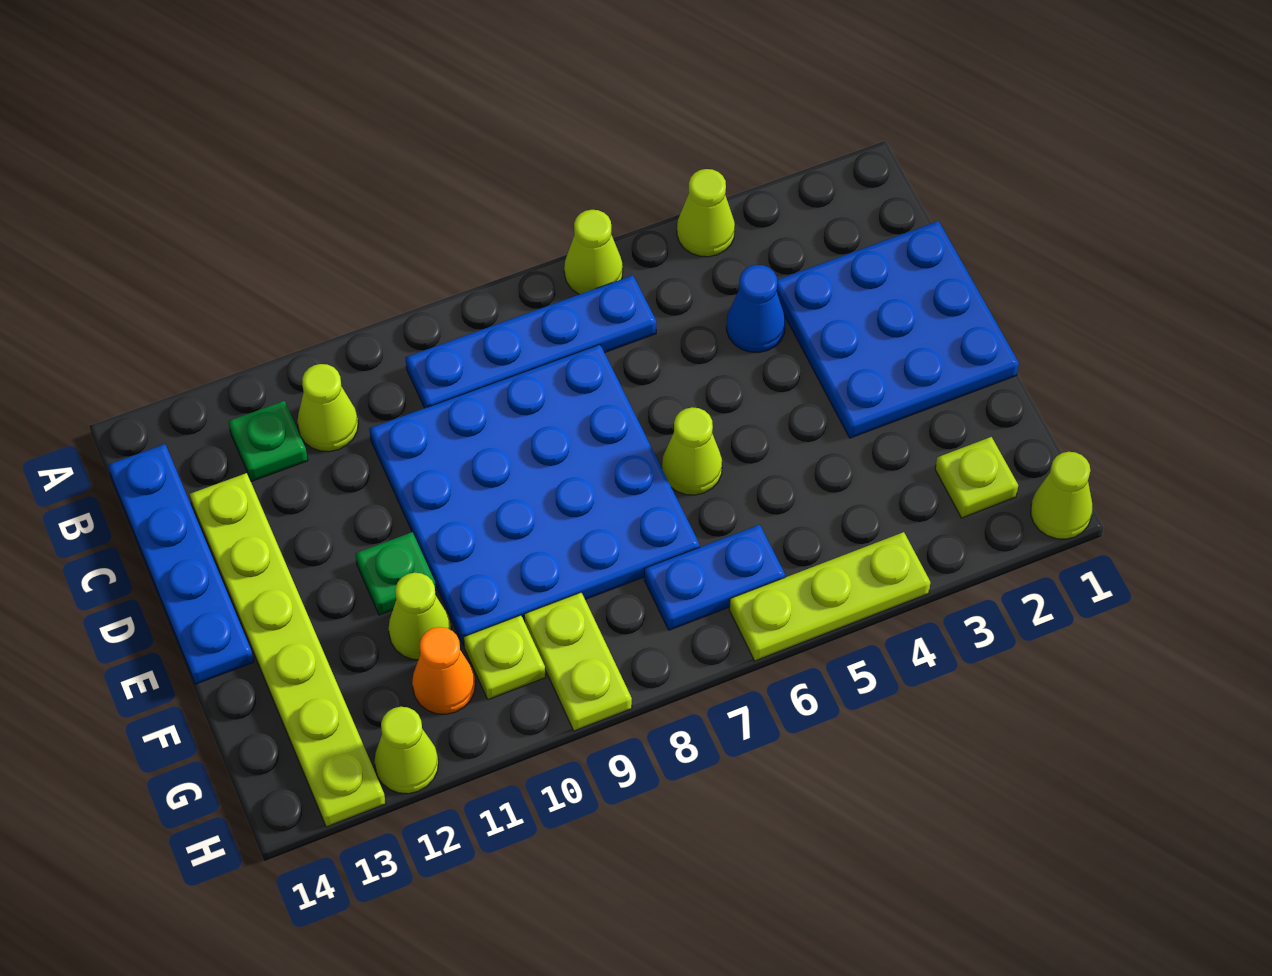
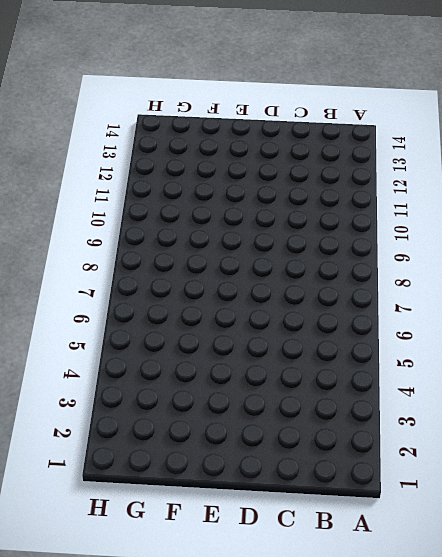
none -> lime 1x1 cone [677,169,735,257]
none -> lime 1x1 cone [564,210,623,294]
none -> blue 1x4 plate [405,275,656,408]

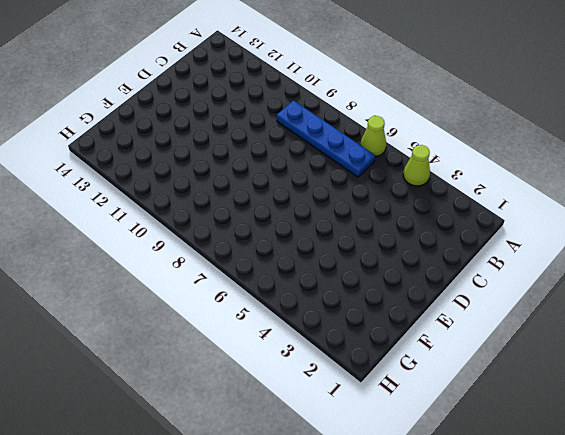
none -> lime 1x1 cone [297,364,358,452]
none -> green 1x1 plate [228,401,308,481]
none -> blue 1x4 plate [108,444,254,684]

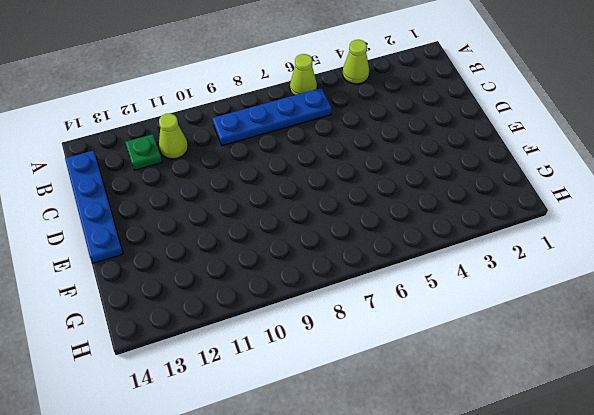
none -> blue 3x3 plate [776,221,1019,438]
none -> blue 1x1 cone [726,265,785,353]
none -> blue 4x4 plate [369,345,700,646]

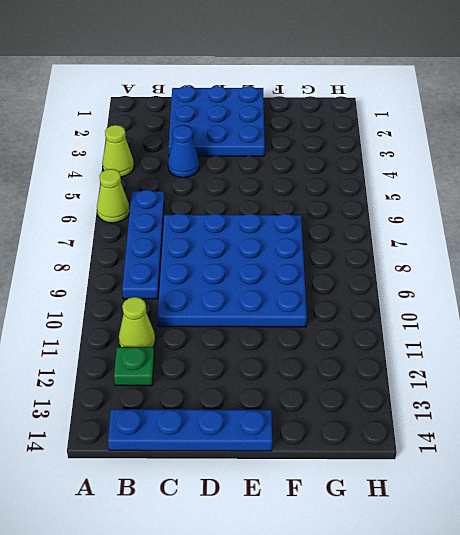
none -> lime 1x6 plate [190,473,386,827]
none -> lime 1x1 cone [662,407,722,495]
none -> green 1x1 plate [355,532,436,615]

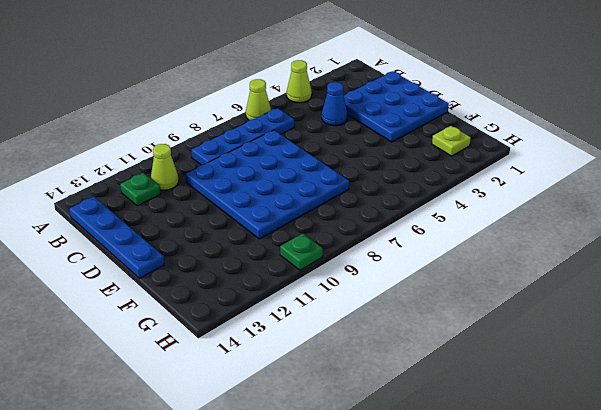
green 1x1 plate [280,233,323,270] -> green 1x1 plate moved to [355,532,436,615]
none -> lime 1x6 plate [190,473,386,827]
none -> lime 1x1 cone [662,407,722,495]
none -> lime 1x1 cone [388,573,451,660]

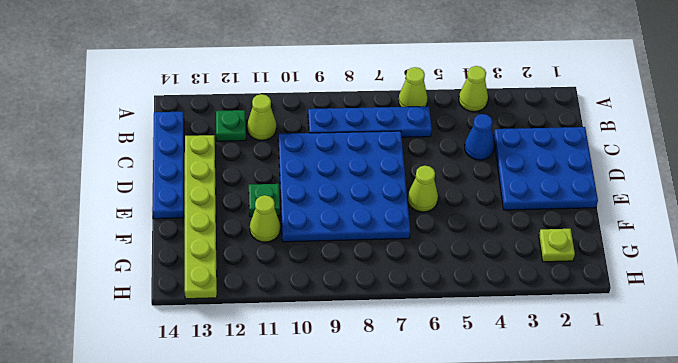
none -> blue 1x2 plate [644,525,785,630]
none -> lime 1x2 plate [524,592,632,731]
none -> lime 1x1 plate [463,615,546,700]

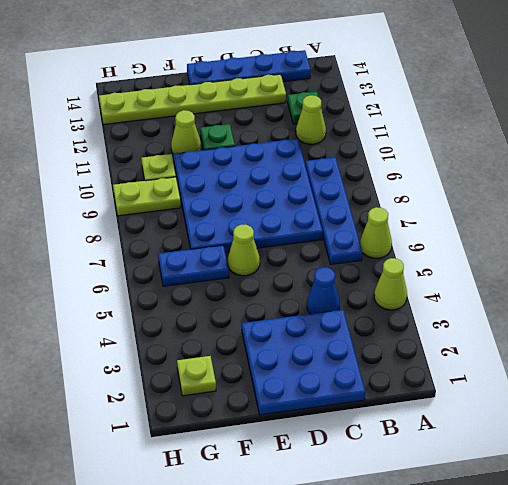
blue 1x2 plate [158,245,229,286] -> blue 1x2 plate turned to [644,525,785,630]
none -> orange 1x1 cone [412,627,475,714]
none -> lime 1x1 cone [1031,452,1092,539]
none -> lime 1x3 plate [729,532,931,661]

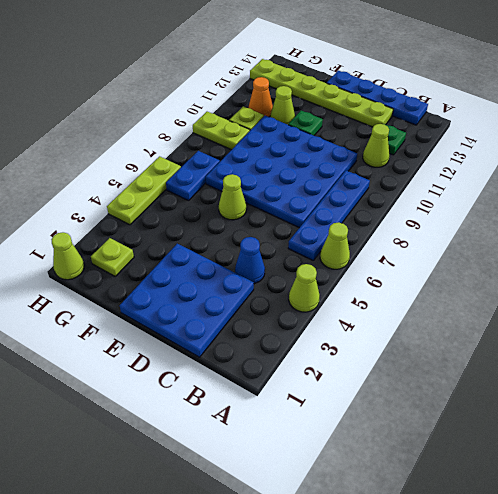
none -> lime 1x1 cone [374,707,438,794]

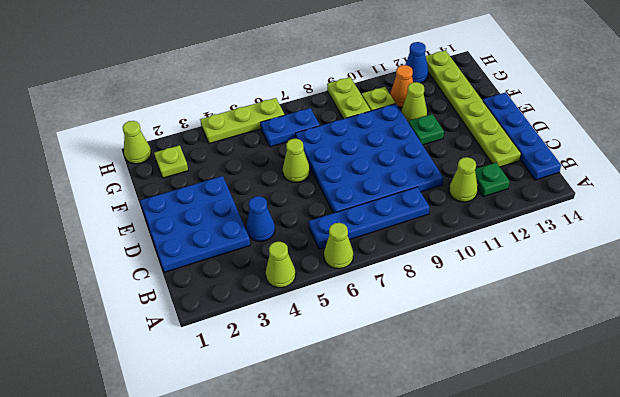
blue 1x1 cone [405,42,428,83] -> lime 1x1 cone [374,707,438,794]

